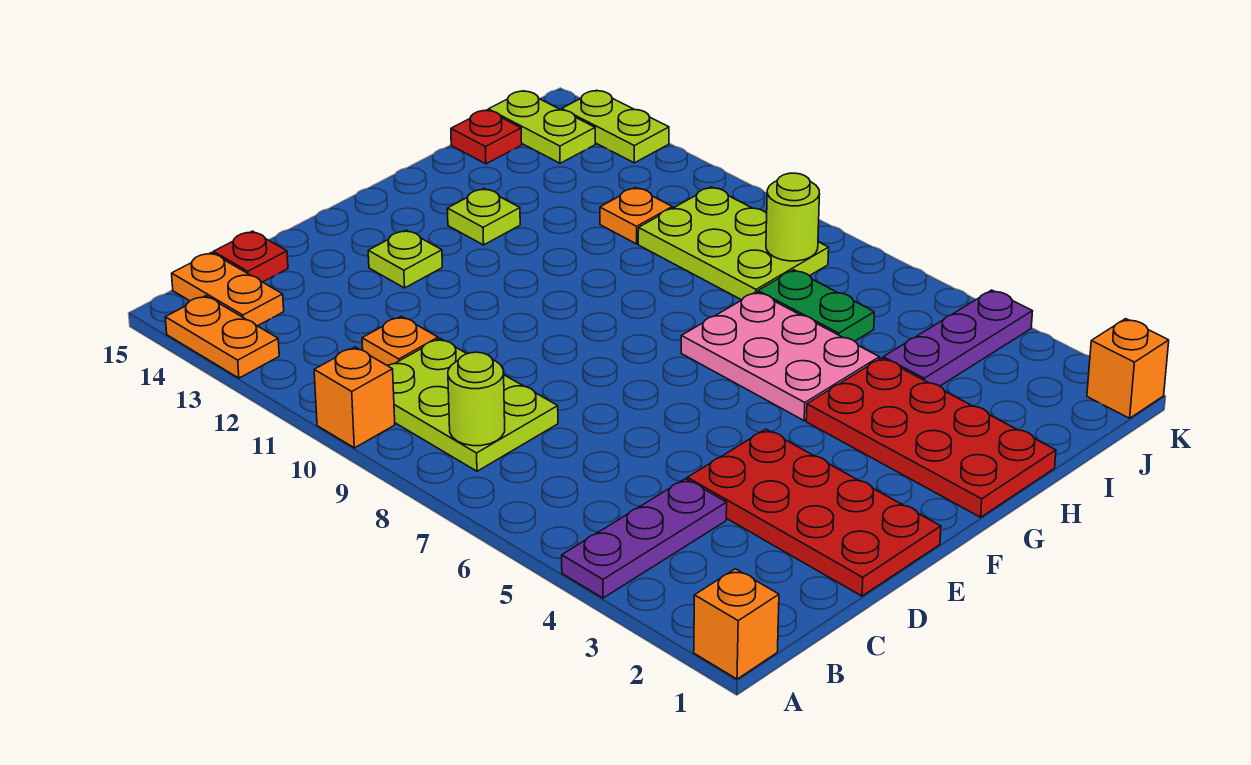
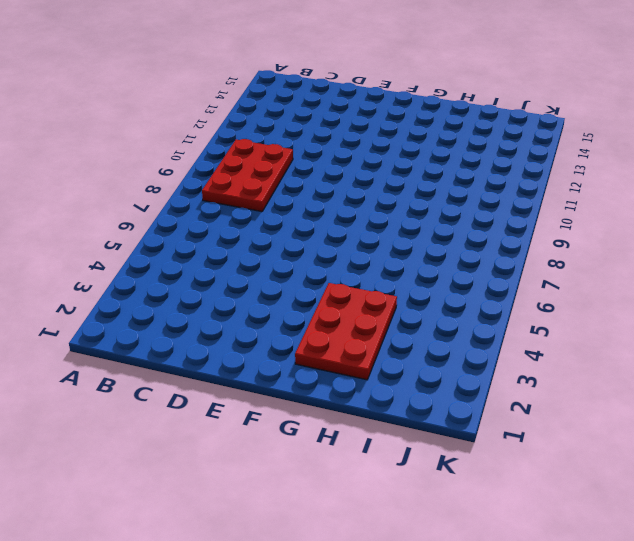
red 2x3 plate [202,139,293,212] -> lime 2x3 plate [388,339,558,471]
red 2x3 plate [295,283,397,380] -> red 2x4 plate [806,358,1056,517]
none -> orange 1x1 brick [694,569,779,679]
none -> purple 1x3 plate [562,479,727,598]
none -> orange 1x1 brick [314,347,395,448]

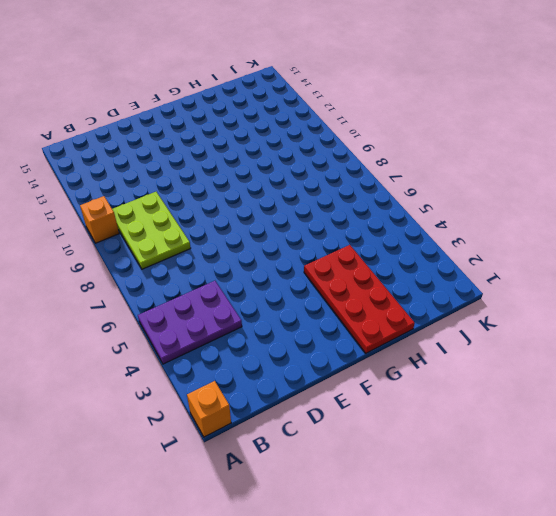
purple 2x3 plate [138,281,242,364] -> purple 1x3 plate [562,479,727,598]
none -> orange 1x2 plate [165,296,279,378]
none -> orange 1x2 plate [172,253,284,326]
none -> orange 1x1 plate [362,316,438,366]

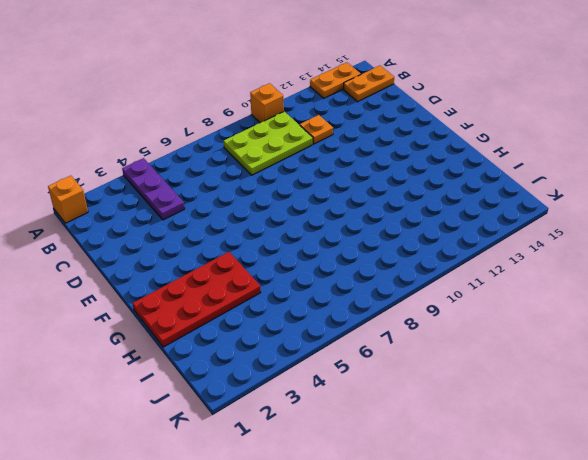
none -> red 1x1 plate [213,231,288,282]
none -> red 2x4 plate [687,429,941,596]
none -> lime 1x1 plate [368,230,442,288]

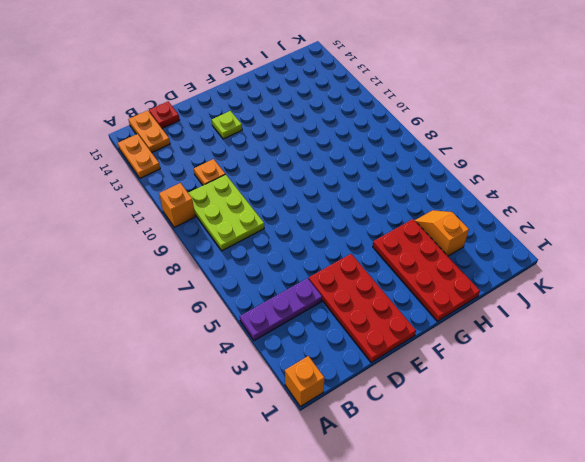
orange 1x2 slope [415,210,469,256] -> purple 1x3 plate [883,290,1033,386]
none -> pink 2x3 plate [681,292,879,421]
none -> lime 1x1 plate [447,189,520,245]
none -> green 1x2 plate [758,270,874,341]

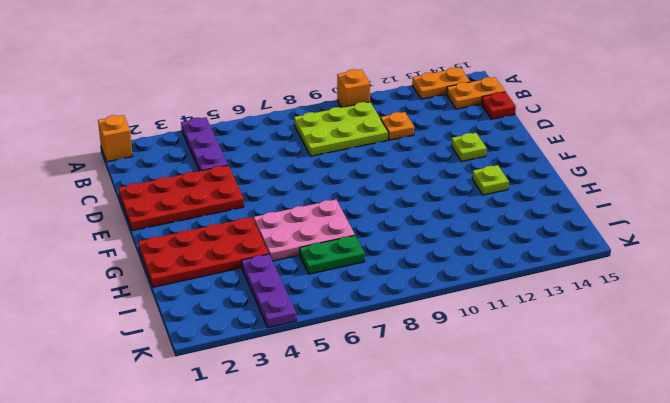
none -> lime 2x3 plate [638,187,829,300]
none -> orange 1x1 plate [600,188,672,244]
none -> red 1x1 plate [451,110,522,164]

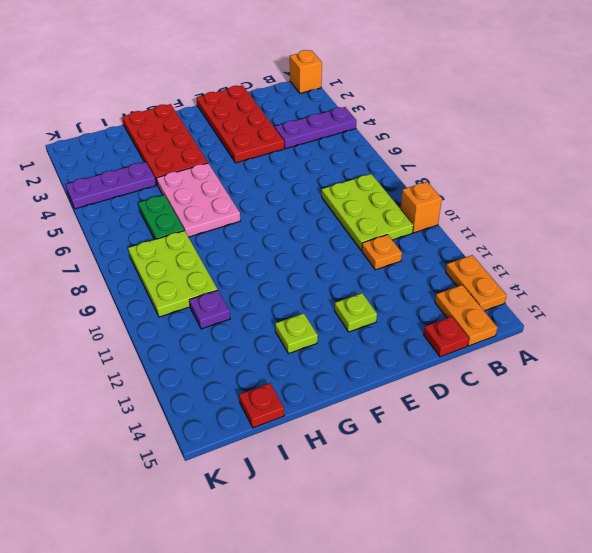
purple 1x1 plate [189,290,230,329] -> orange 1x1 plate [600,188,672,244]
none -> lime 1x2 plate [488,91,595,163]
none -> orange 1x1 brick [1087,319,1169,418]
none -> lime 1x2 plate [562,90,669,163]

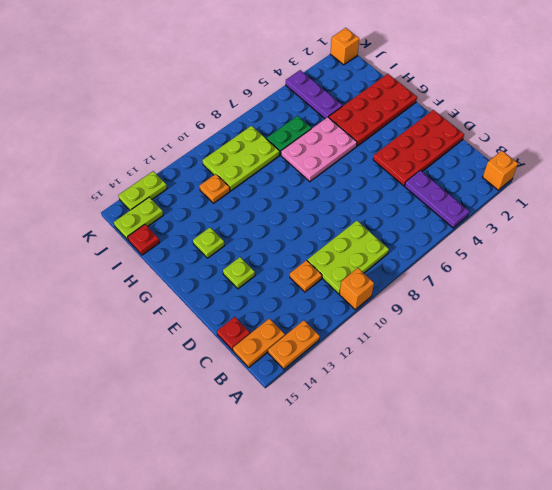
none -> lime 1x1 round brick [448,352,505,446]
none -> lime 1x1 round brick [766,173,819,261]

